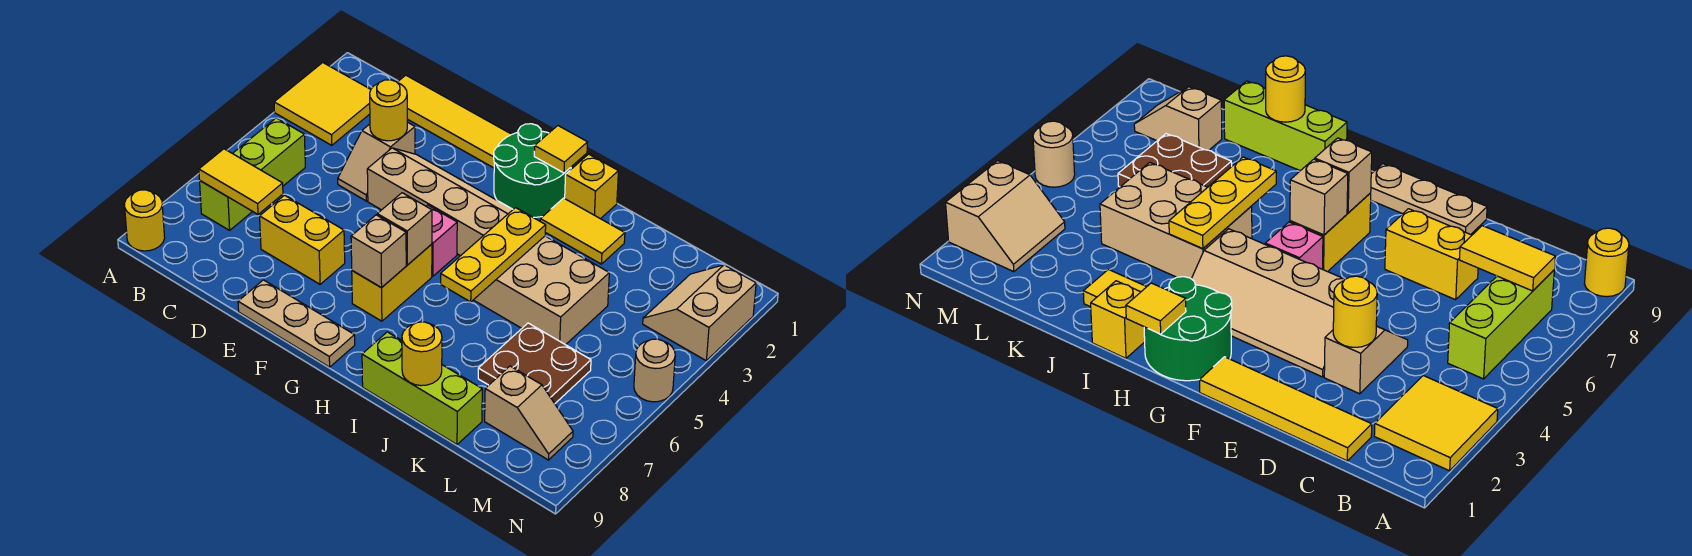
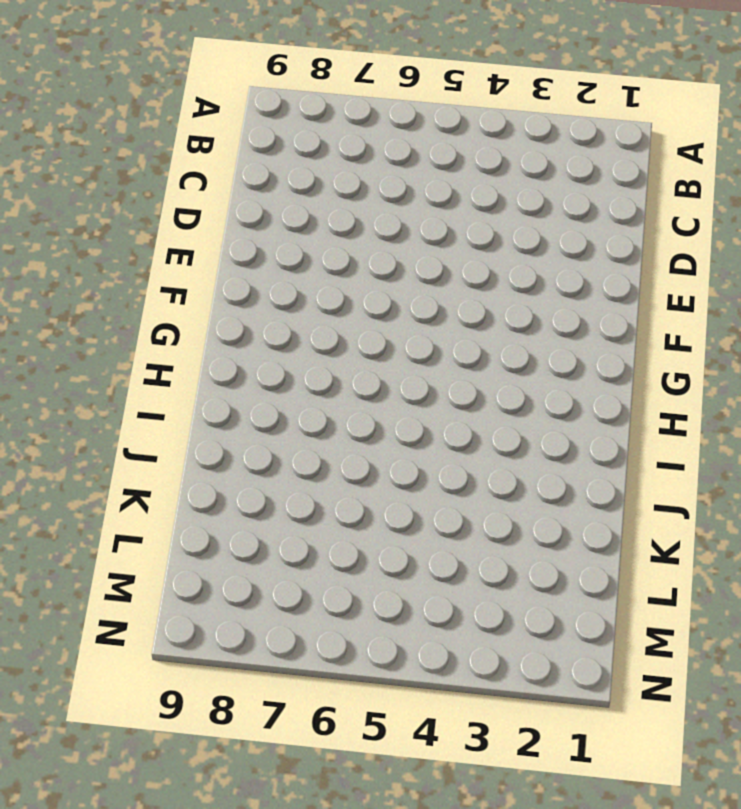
none -> yellow 2x2 tile [274,63,371,145]
none -> yellow 1x1 round brick [124,190,165,251]
none -> lime 1x3 brick [200,118,305,230]

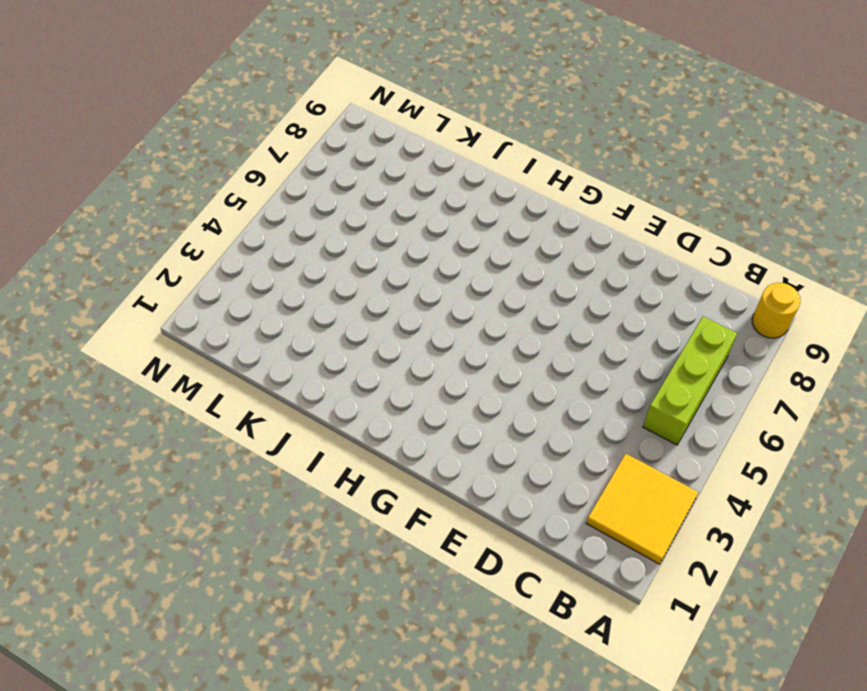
none -> yellow 1x4 tile [397,75,512,168]
none -> tan 1x2 slope [338,122,415,201]
none -> yellow 1x2 brick [260,195,345,284]

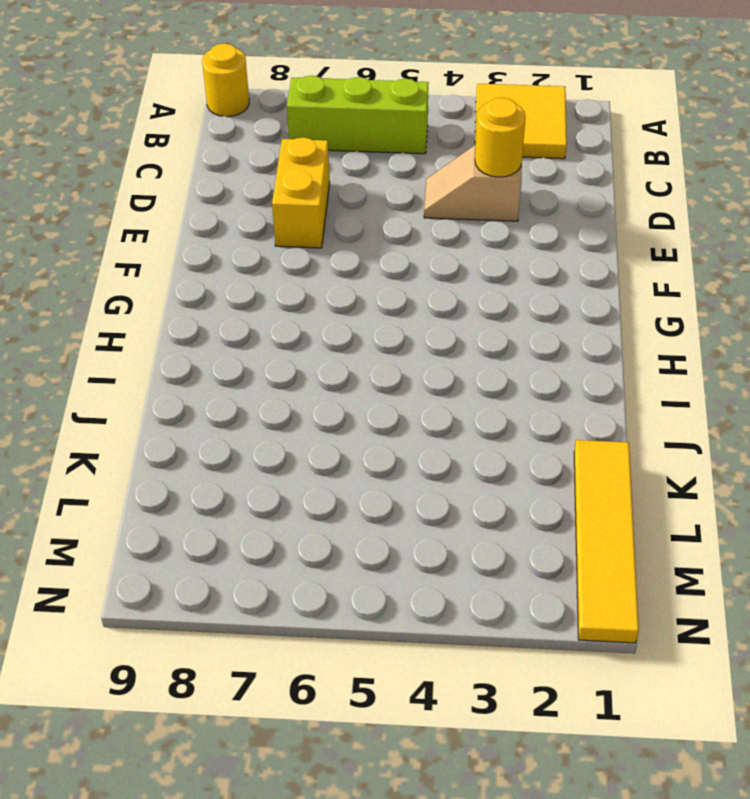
yellow 1x4 tile [574,440,639,643] -> yellow 1x4 tile moved to [397,75,512,168]
none -> tan 2x4 slope [367,148,513,256]
none -> tan 1x3 plate [238,280,355,367]
none -> green 2x2 round brick [494,124,571,217]

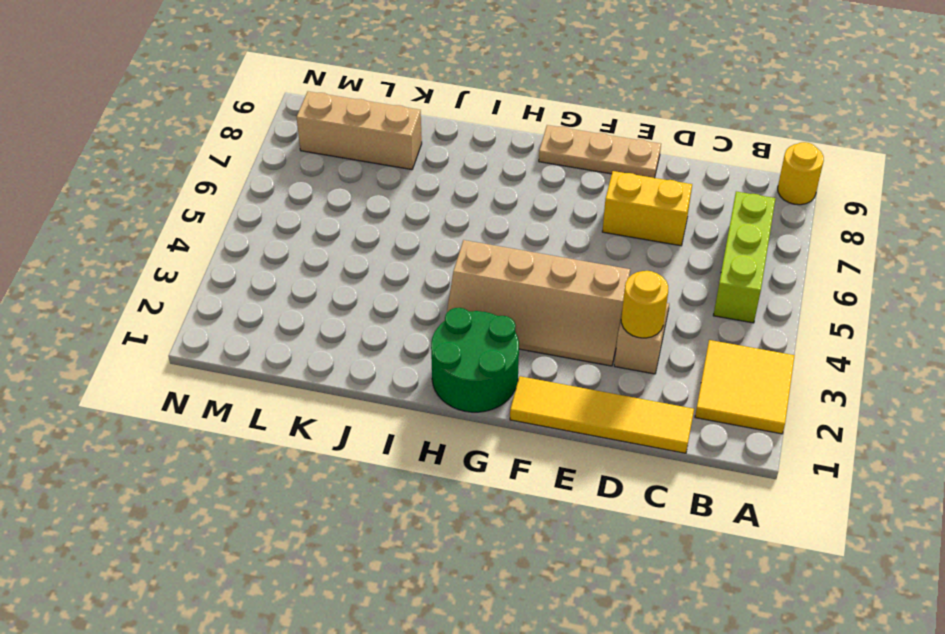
tan 1x3 brick [297,91,422,170] -> tan 1x2 slope [485,366,573,460]
none -> pink 1x1 brick [426,205,457,276]
none -> yellow 1x2 brick [352,244,432,321]
none -> yellow 1x1 brick [565,154,618,219]

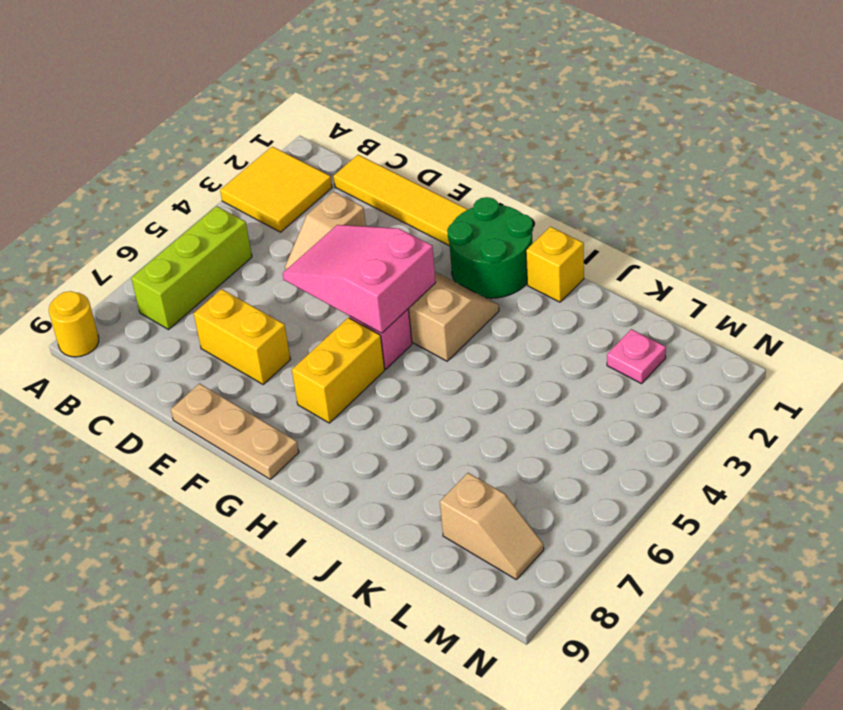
pink 2x3 slope [283,225,436,333] -> none
pink 1x1 plate [607,329,666,384] -> none
none -> yellow 1x2 tile [540,198,625,264]
none -> tan 2x3 brick [474,236,609,345]
none -> lime 1x3 brick [362,332,482,445]

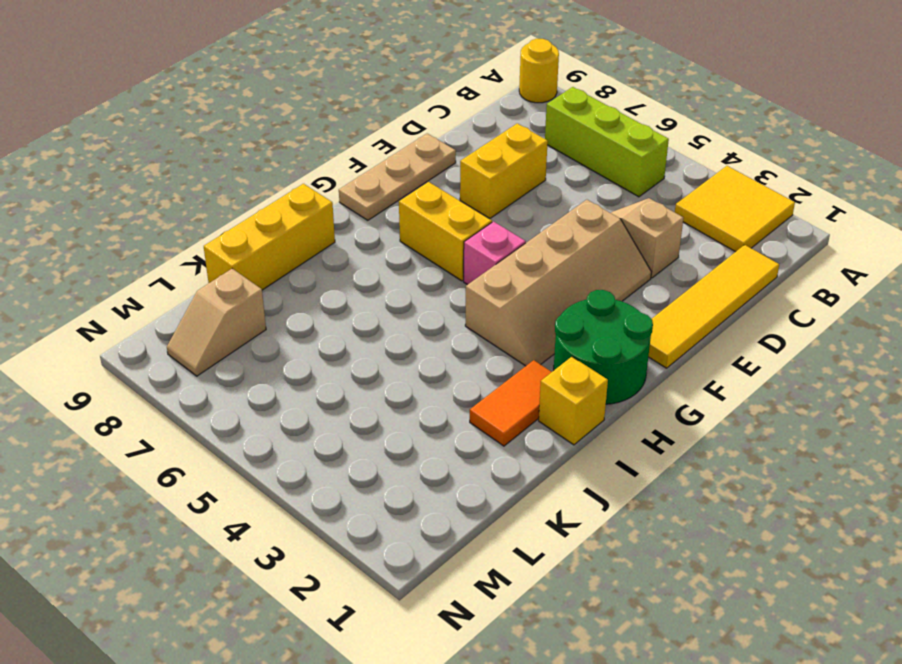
orange 1x2 tile [470,360,551,446] -> yellow 1x2 tile [540,198,625,264]
yellow 1x3 brick [204,184,335,290] -> lime 1x3 brick [362,332,482,445]
none -> tan 2x3 brick [474,236,609,345]
none -> brown 2x2 plate [478,323,591,403]
none -> tan 2x2 slope [643,265,756,361]

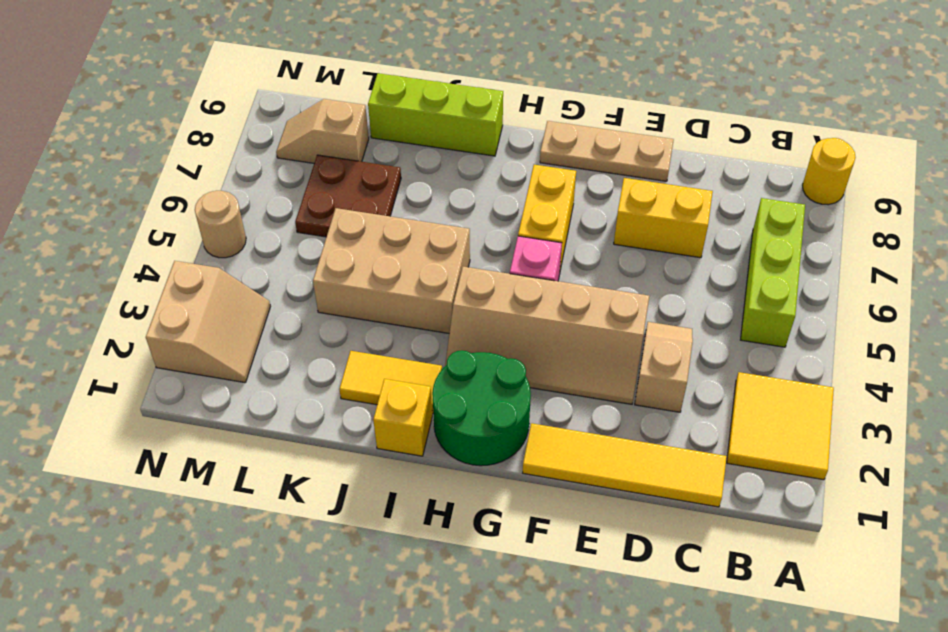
none -> yellow 1x2 tile [199,149,283,214]
none -> yellow 1x1 round brick [370,80,407,141]
none -> tan 1x1 brick [377,193,432,265]

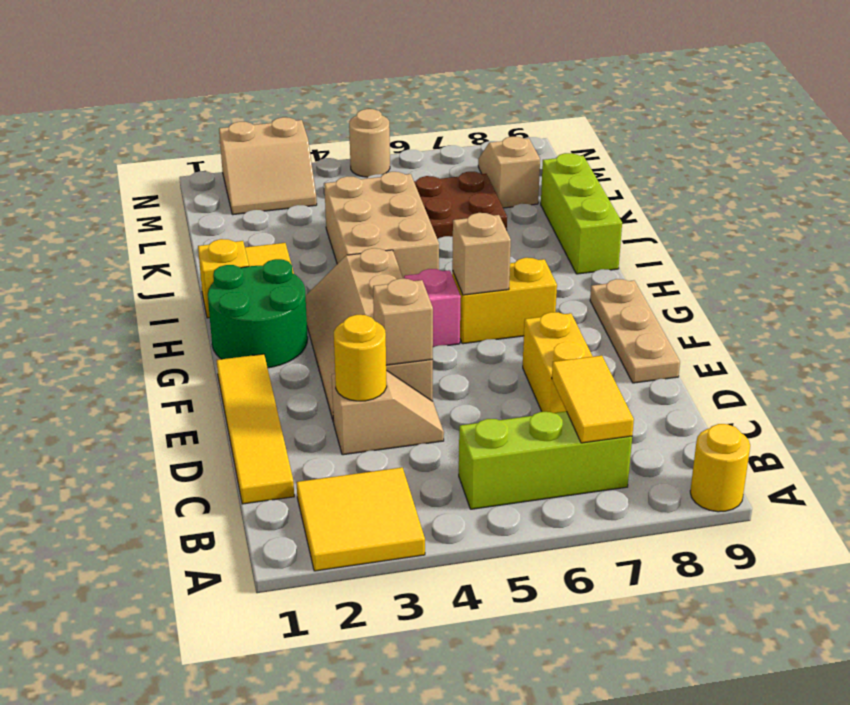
tan 1x1 brick [373,279,433,365] -> tan 1x1 brick moved to [351,215,406,288]
none -> yellow 1x1 tile [534,126,588,173]
none -> yellow 1x3 plate [441,208,546,302]
none -> yellow 1x1 round brick [402,322,442,386]

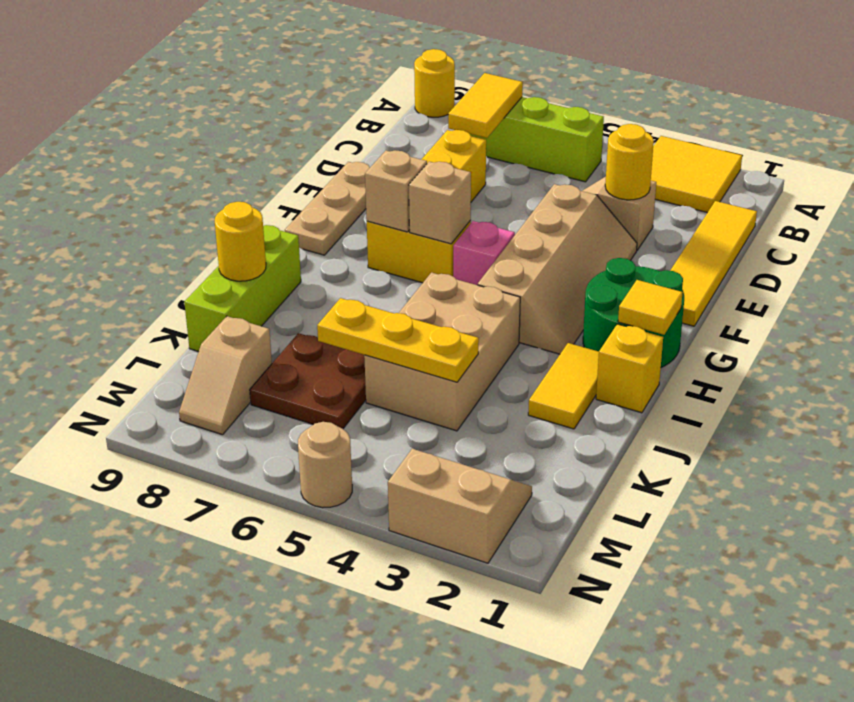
yellow 1x3 plate [317,298,479,382] -> yellow 1x3 plate moved to [441,208,546,302]

